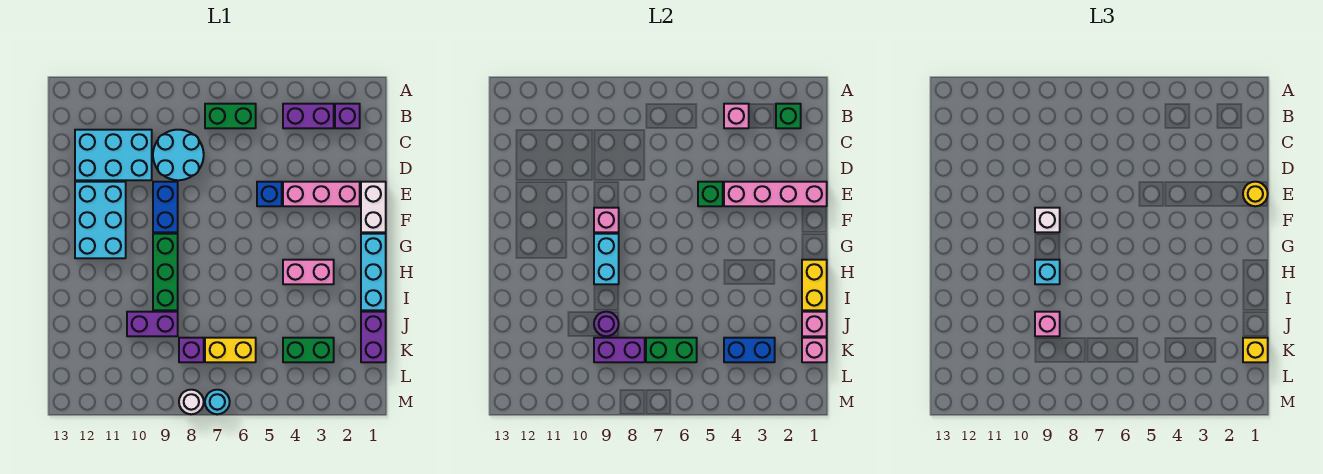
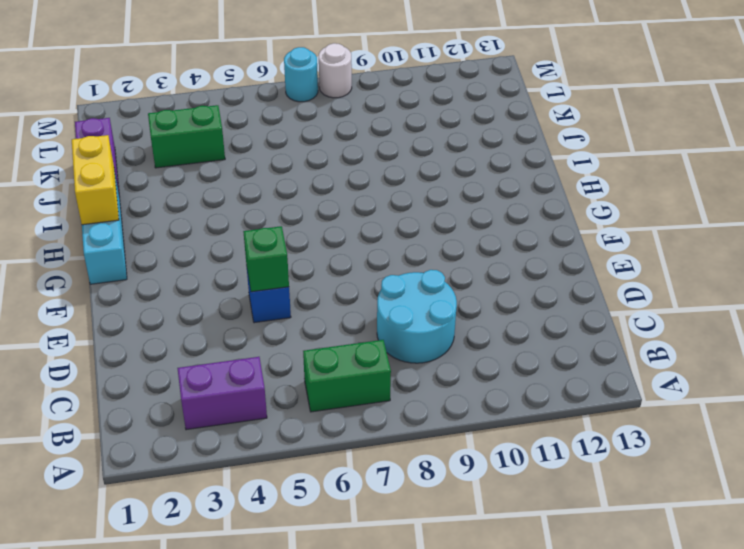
none -> purple 1x1 brick [335,104,360,128]
none -> cyan 2x3 brick [75,130,152,180]
none -> white 1x2 brick [361,182,386,232]
none -> pink 1x3 brick [283,182,360,206]

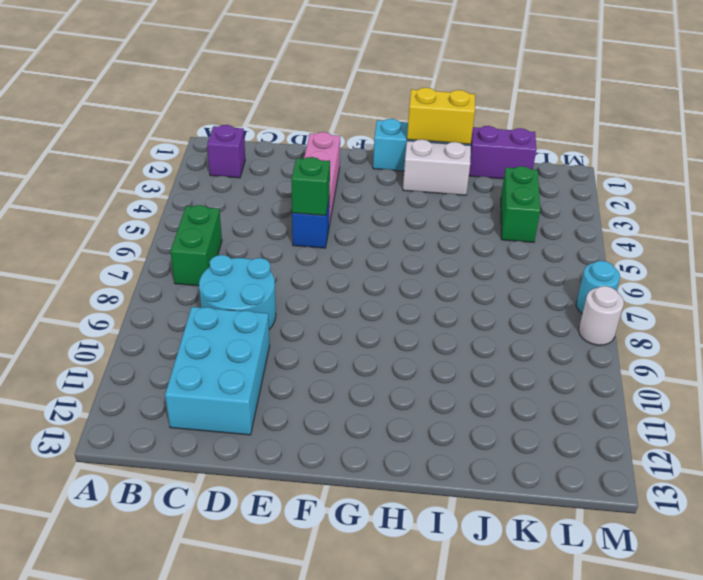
white 1x2 brick [403,139,471,195] -> white 1x2 brick moved to [361,182,386,232]
none -> purple 1x2 brick [283,104,334,128]
none -> blue 1x2 brick [153,182,178,232]
none -> cyan 2x3 brick [75,182,126,258]
none -> green 1x3 brick [153,234,178,310]

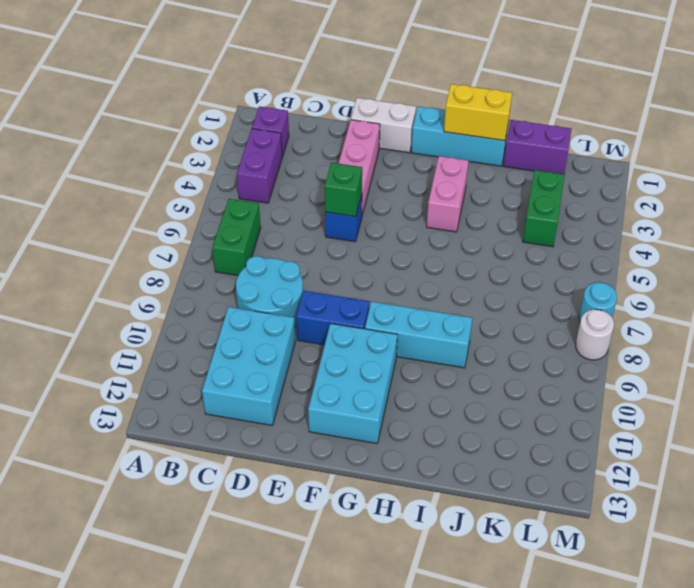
cyan 2x3 brick [308,323,397,443] -> cyan 2x3 brick turned to [75,182,126,258]
cyan 1x3 brick [365,301,472,368] -> green 1x3 brick [153,234,178,310]
none -> purple 1x2 brick [127,312,178,336]
none -> yellow 1x2 brick [205,338,256,362]
none -> purple 1x1 brick [179,338,204,362]
none -> green 1x1 brick [776,104,801,128]

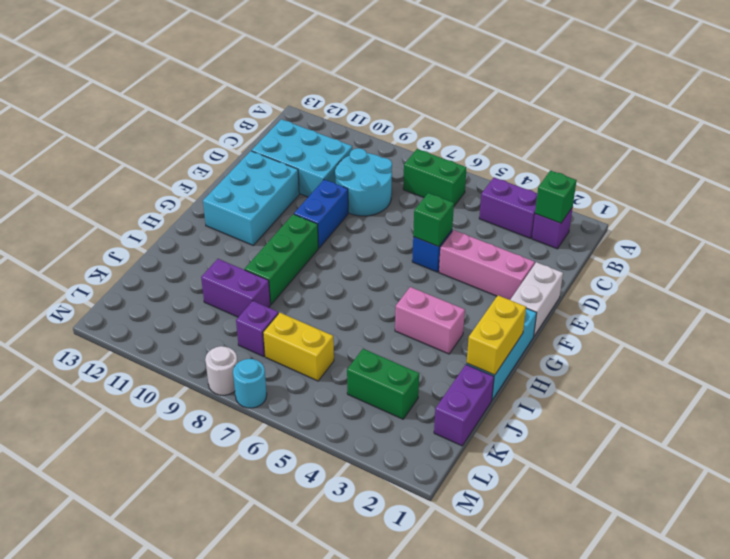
none -> pink 1x1 brick [724,104,749,128]
none -> pink 1x4 brick [724,182,827,206]
none -> pink 1x1 brick [594,208,619,232]
none -> cyan 1x2 brick [594,234,619,284]

